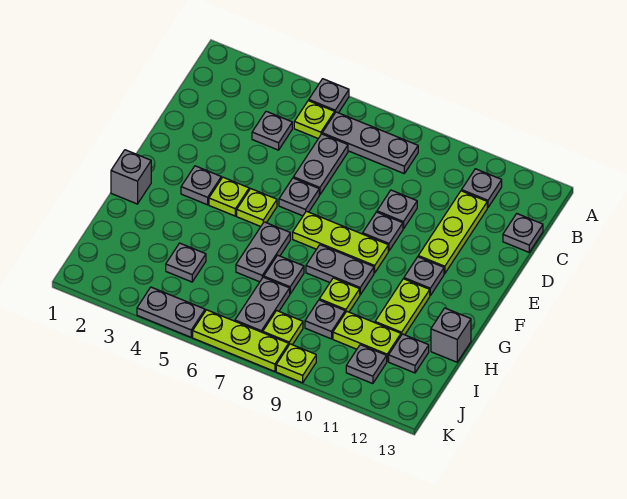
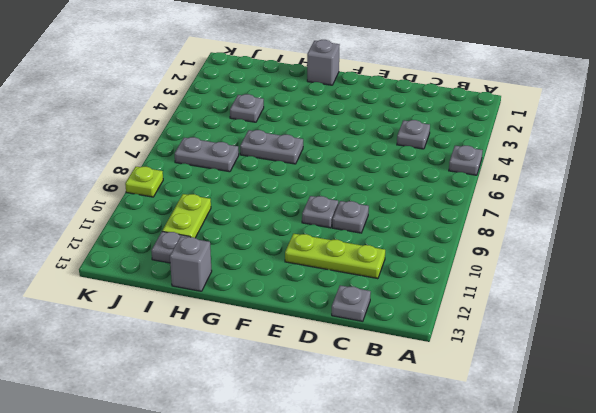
none -> lime 1x1 plate [294,101,335,139]
none -> grey 1x3 plate [322,112,418,173]
none -> grey 1x1 plate [462,169,502,208]
none -> grey 1x2 plate [293,134,348,195]

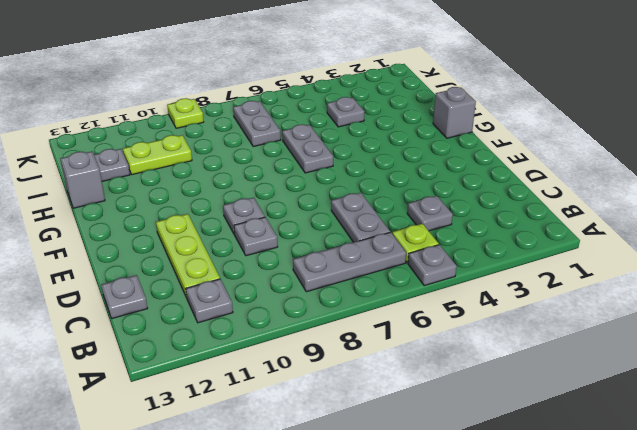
none -> grey 1x1 plate [279,178,319,216]
none -> grey 1x1 plate [181,166,221,205]
none -> lime 1x1 plate [209,177,249,216]
none -> lime 1x1 plate [237,189,277,227]

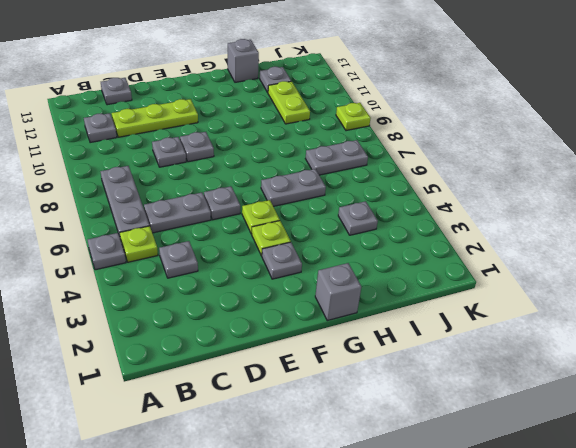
none -> lime 1x3 plate [293,211,388,273]
none -> grey 1x1 plate [404,257,444,295]
none -> grey 1x2 plate [306,245,374,295]
none -> lime 1x2 plate [375,279,430,335]

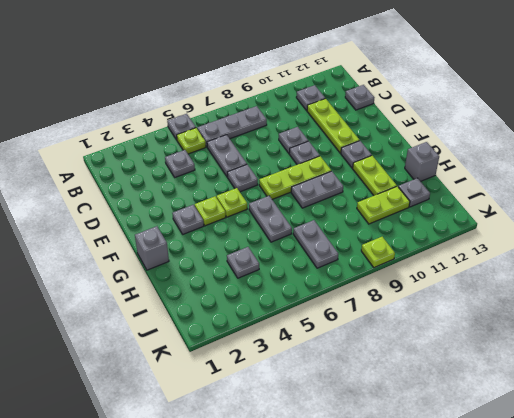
none -> grey 1x1 plate [264,255,304,294]
none -> lime 1x1 plate [319,278,360,313]
none -> grey 1x1 plate [305,300,345,339]
none -> lime 1x1 plate [263,311,303,345]

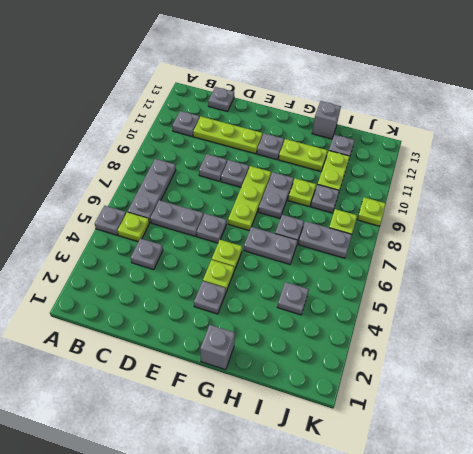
none -> grey 1x1 plate [346,345,387,384]
none -> grey 1x2 plate [137,287,205,337]
none -> lime 1x3 plate [193,310,289,371]

